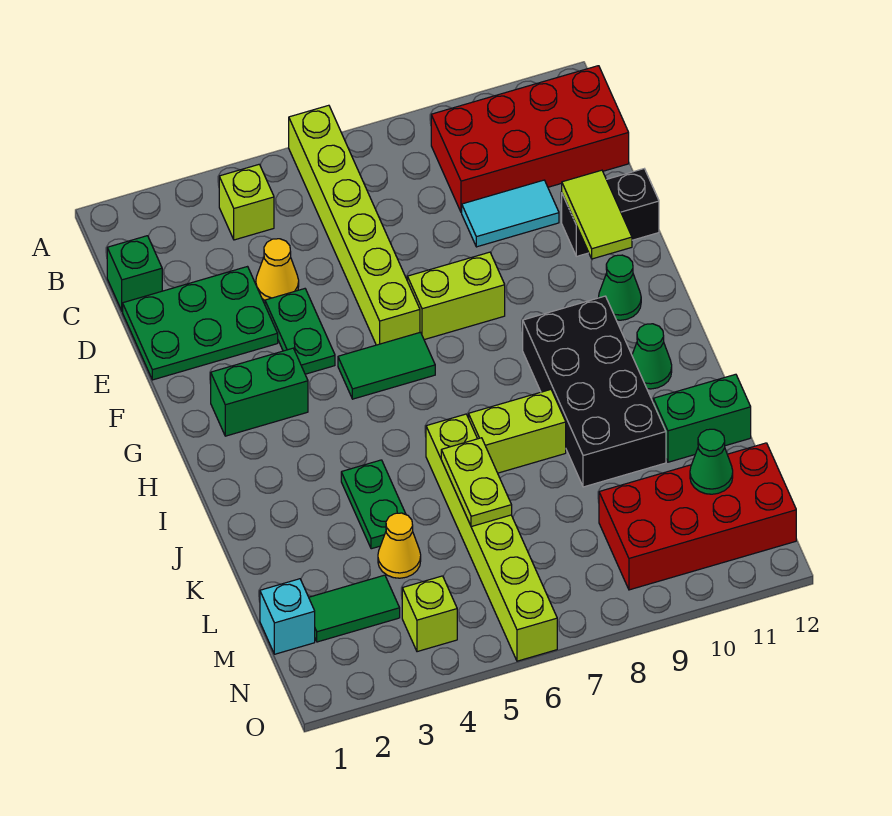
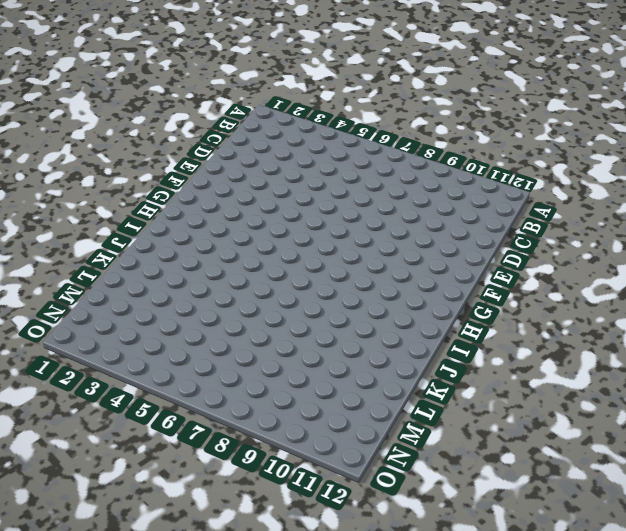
none -> lime 1x6 brick [289,105,420,345]
none -> lime 1x1 brick [219,164,274,240]
none -> red 2x4 brick [431,66,629,213]

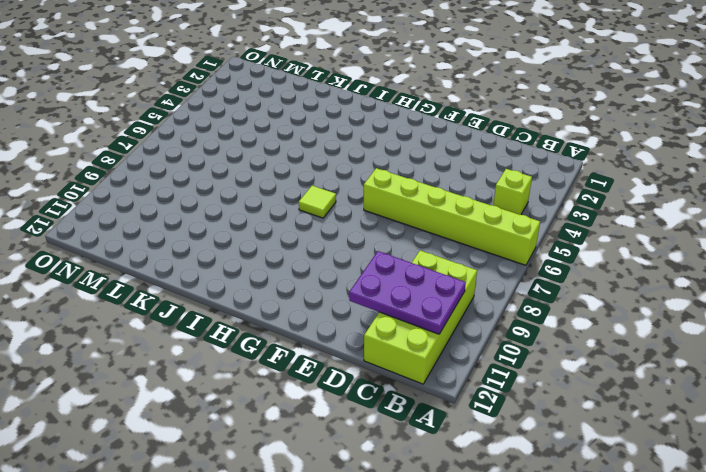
lime 2x4 brick [364,250,477,384] -> red 2x4 brick [431,66,629,213]
purple 2x3 plate [349,251,466,334] -> none
lime 1x1 tile [299,186,336,218] -> none
none -> green 1x1 brick [107,236,162,311]
none -> green 2x3 plate [123,267,278,380]
none -> yellow 1x1 cone [256,239,299,300]

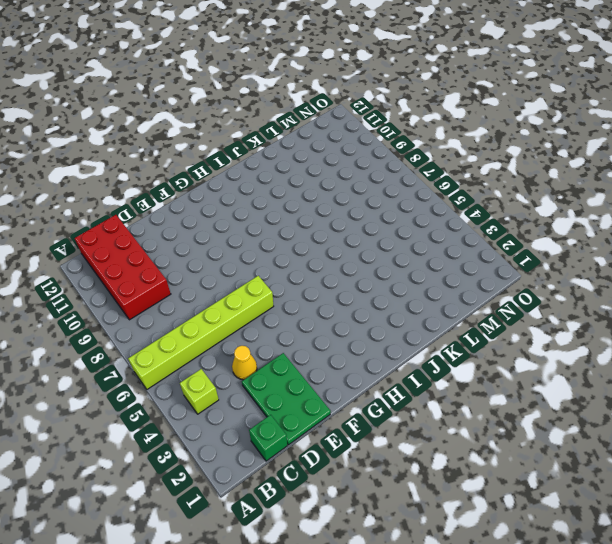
none -> cyan 1x2 tile [462,180,559,247]
none -> green 1x2 plate [265,289,335,374]
none -> black 1x2 brick [562,169,659,256]

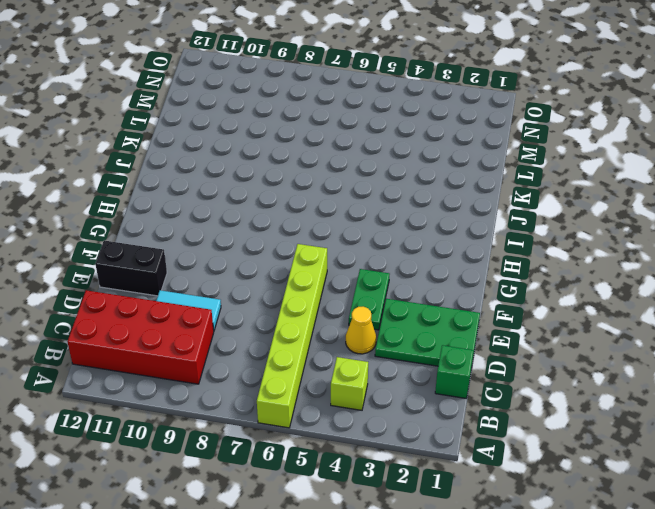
none -> lime 1x2 brick [407,252,505,340]
none -> green 1x2 brick [211,348,308,436]
none -> green 1x2 tile [338,332,435,399]

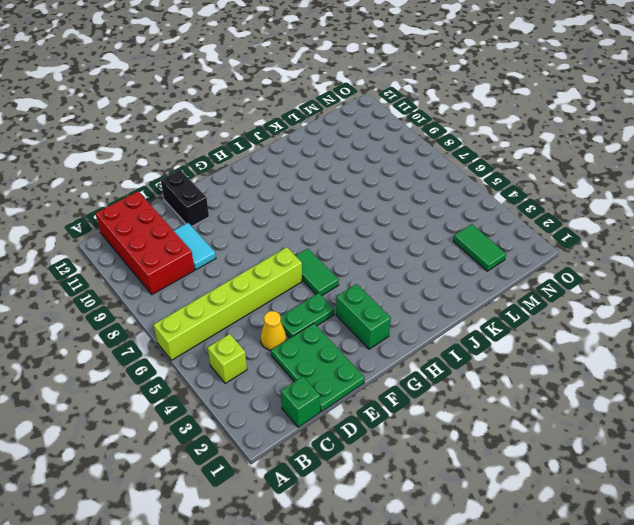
none -> lime 1x2 brick [407,252,505,340]
none -> green 1x1 cone [598,255,641,320]
none -> black 2x4 brick [523,296,666,487]

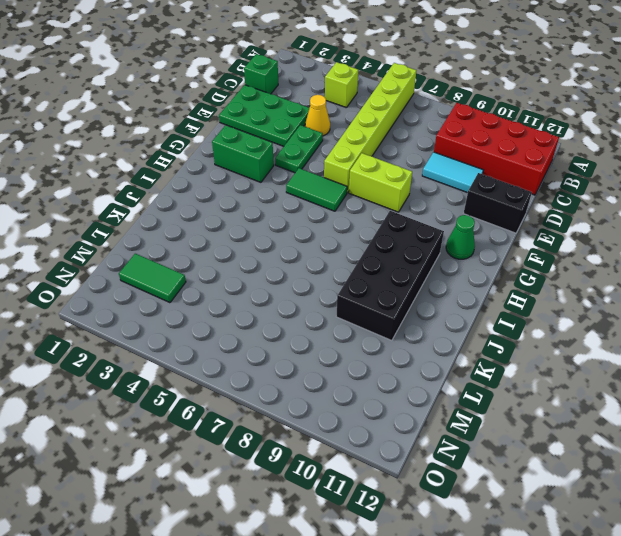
none -> green 1x1 cone [632,324,672,389]
none -> green 1x2 plate [341,460,406,549]
none -> lime 1x6 brick [426,414,557,661]

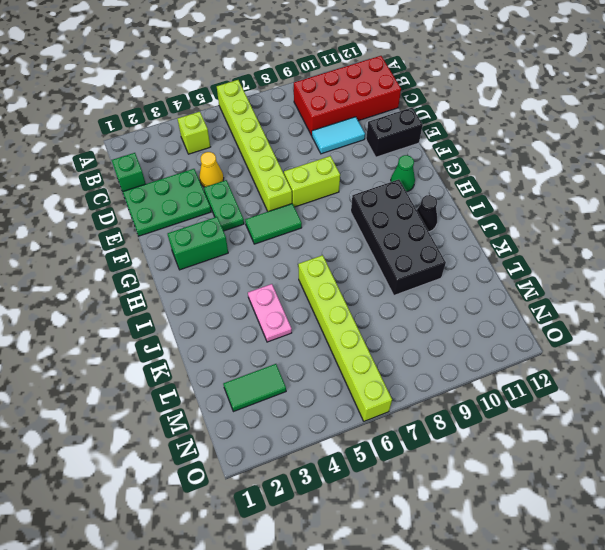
black 1x1 cone [417,195,437,232] -> green 1x1 cone [632,324,672,389]
pink 1x2 plate [248,284,292,342] -> green 1x2 plate [341,460,406,549]
none -> lime 1x2 brick [469,390,566,473]
none -> green 1x2 brick [653,374,751,462]
none -> yellow 1x1 cone [378,513,421,578]

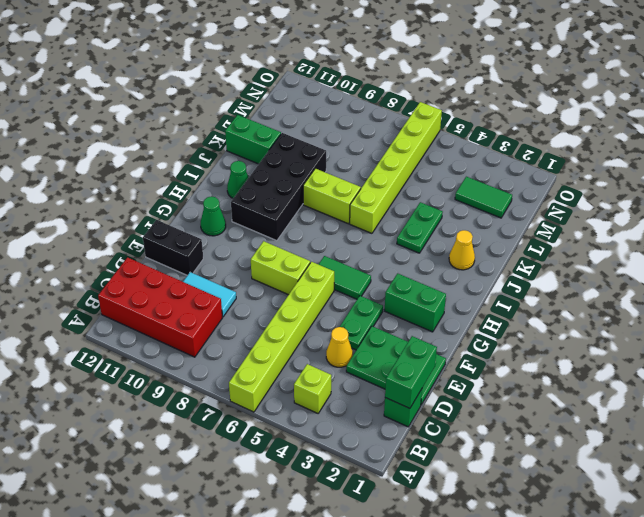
green 1x2 brick [385,336,437,408] -> none
yellow 1x1 cone [449,230,475,270] -> yellow 1x1 cone moved to [378,513,421,578]
none -> cyan 1x1 brick [260,579,315,654]
none -> red 2x4 brick [599,443,796,590]
none -> lime 1x1 brick [402,576,457,652]

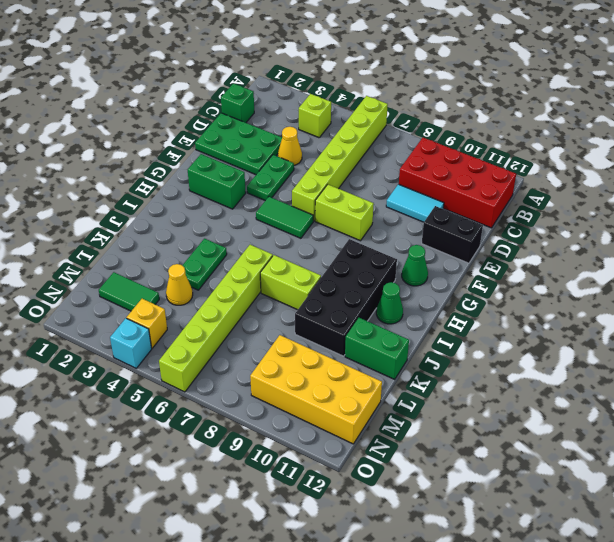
yellow 2x4 brick [250,335,382,444] -> red 2x4 brick [599,443,796,590]
yellow 1x1 brick [127,299,167,348] -> lime 1x1 brick [402,576,457,652]
cyan 1x1 brick [110,318,152,368] -> cyan 1x1 brick moved to [260,579,315,654]
none -> lime 1x2 tile [562,170,632,259]
none -> lime 1x2 plate [441,438,512,527]
none -> green 1x1 cone [690,429,733,494]

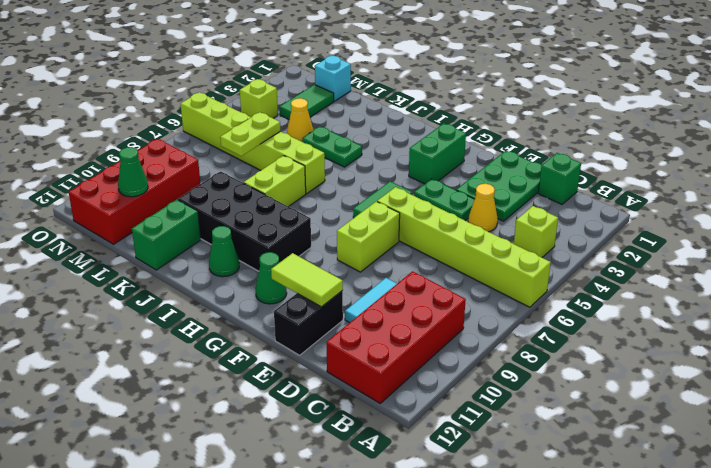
lime 1x2 plate [220,112,280,156] -> lime 1x2 plate turned to [441,438,512,527]

